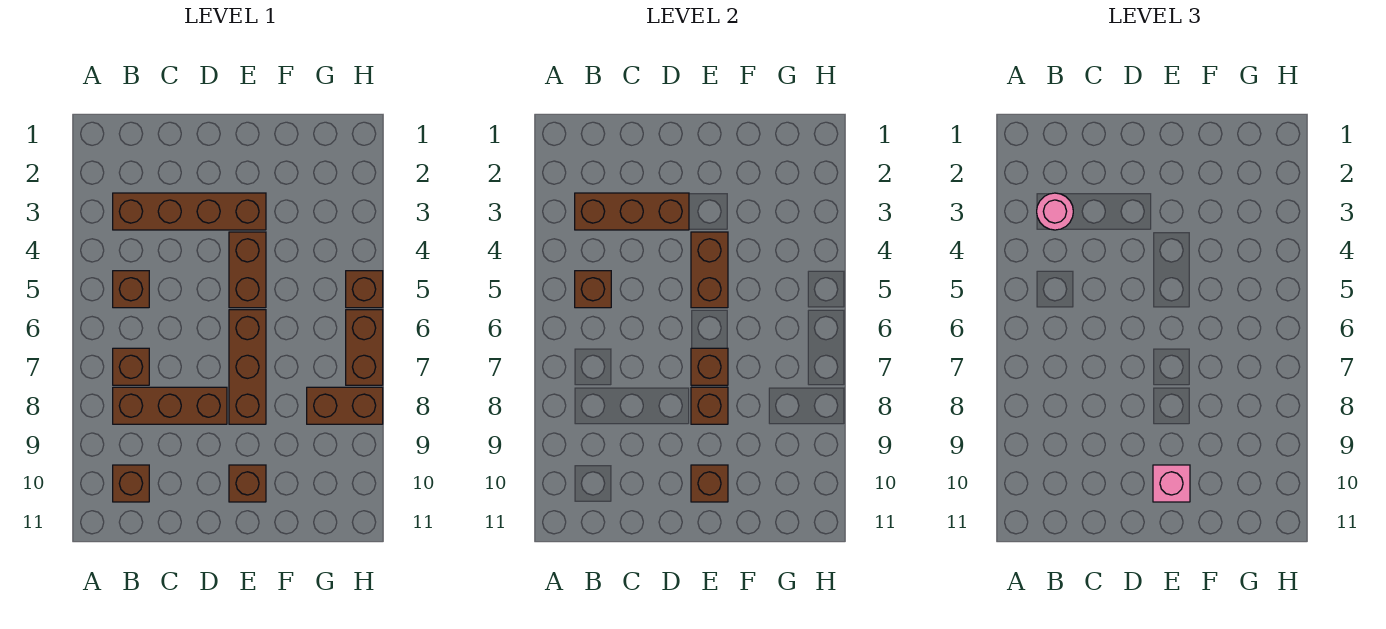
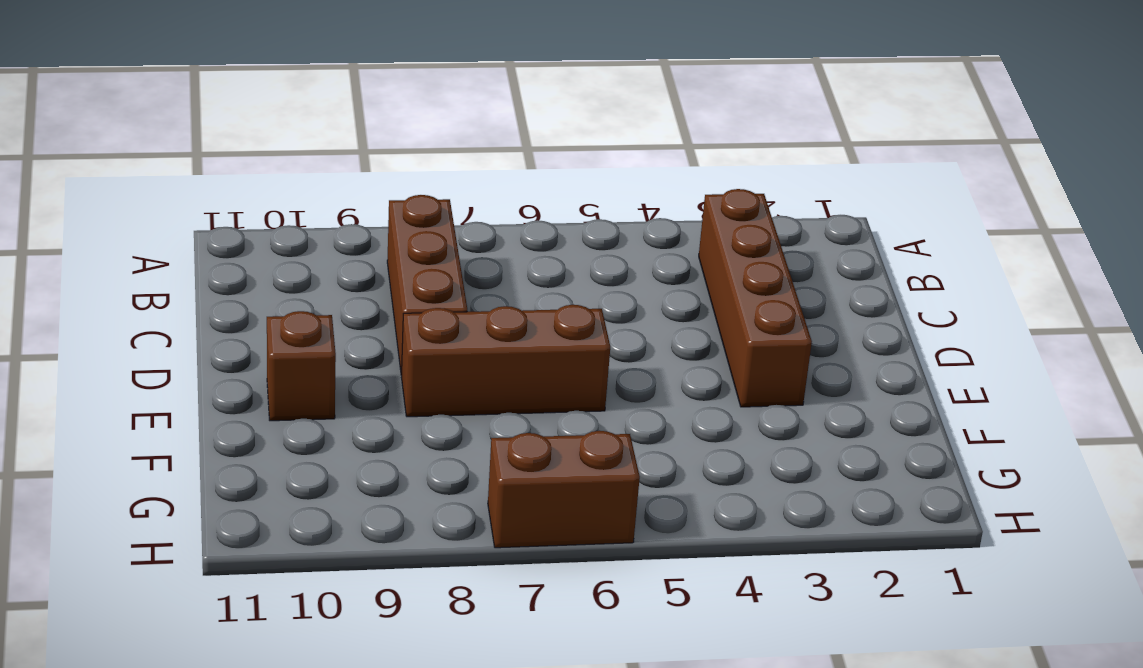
none -> brown 1x1 brick [113,271,149,308]
none -> brown 1x1 brick [113,348,149,385]
none -> brown 1x1 brick [113,465,149,502]

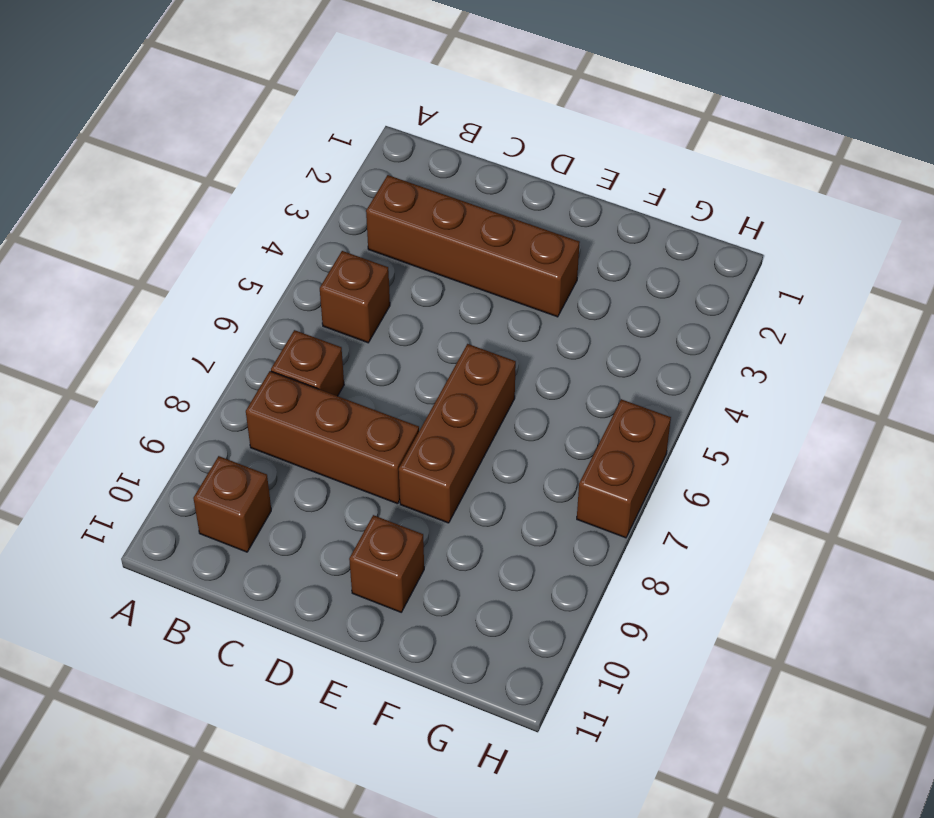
none -> brown 1x2 brick [229,232,266,308]
none -> brown 1x2 brick [307,387,383,424]
none -> brown 1x1 brick [346,271,383,308]

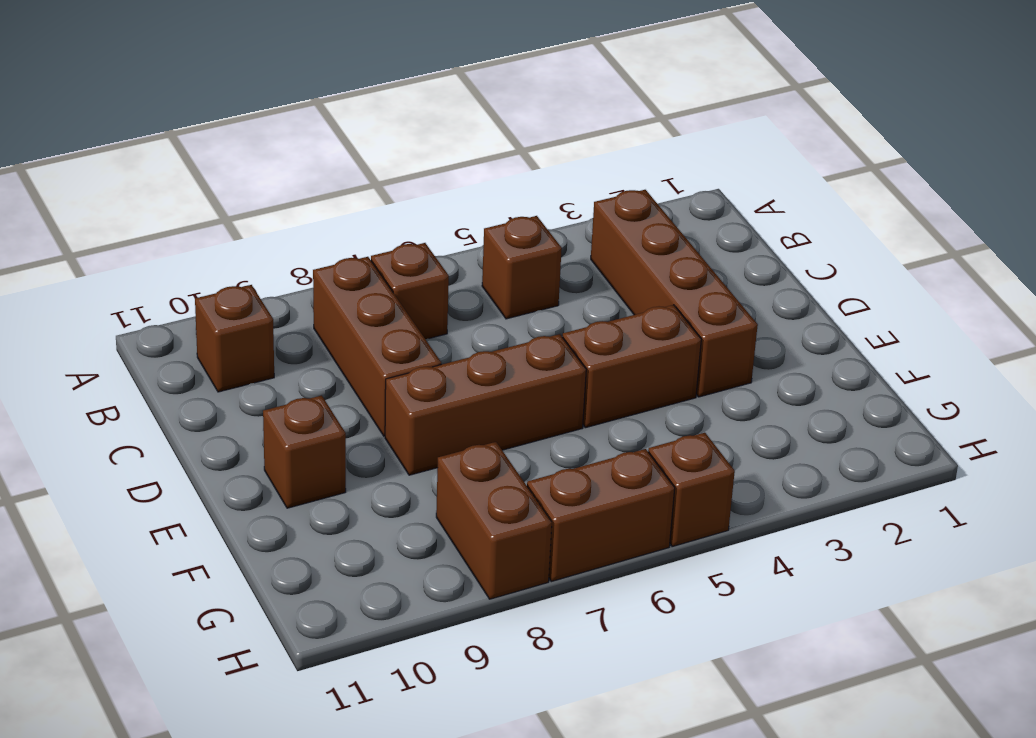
none -> brown 1x3 brick [575,193,689,230]
none -> brown 1x1 brick [575,271,611,308]
none -> brown 1x2 brick [691,232,728,308]

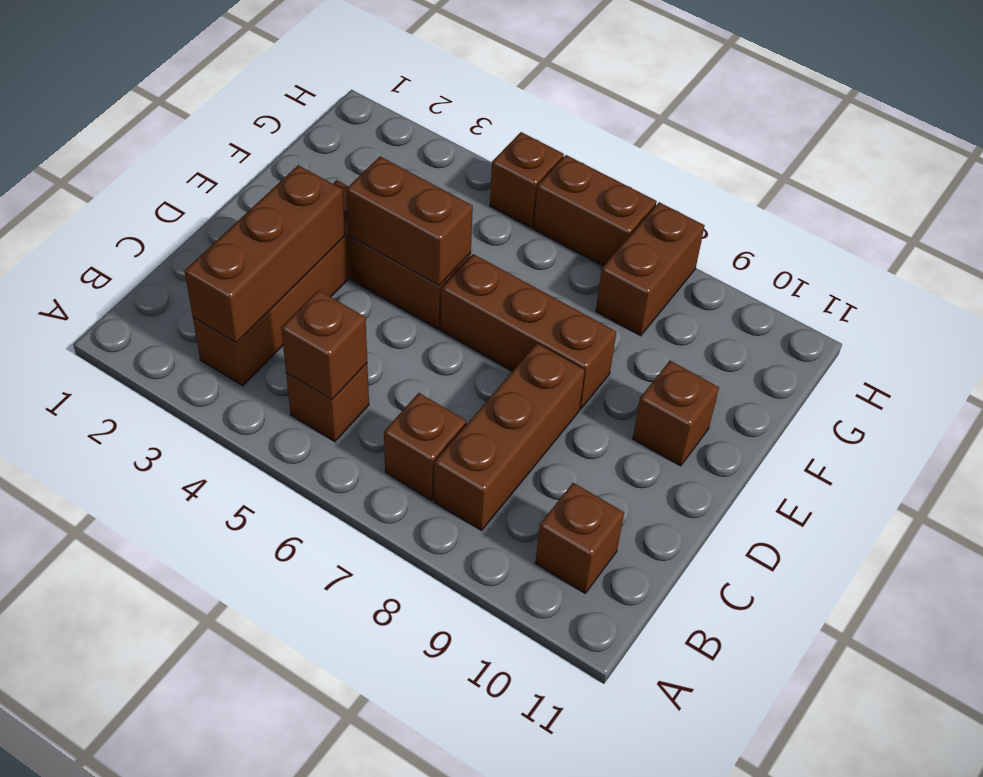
none -> brown 1x1 brick [691,348,728,385]
none -> brown 1x1 brick [691,387,728,424]
none -> brown 1x1 brick [691,465,728,502]

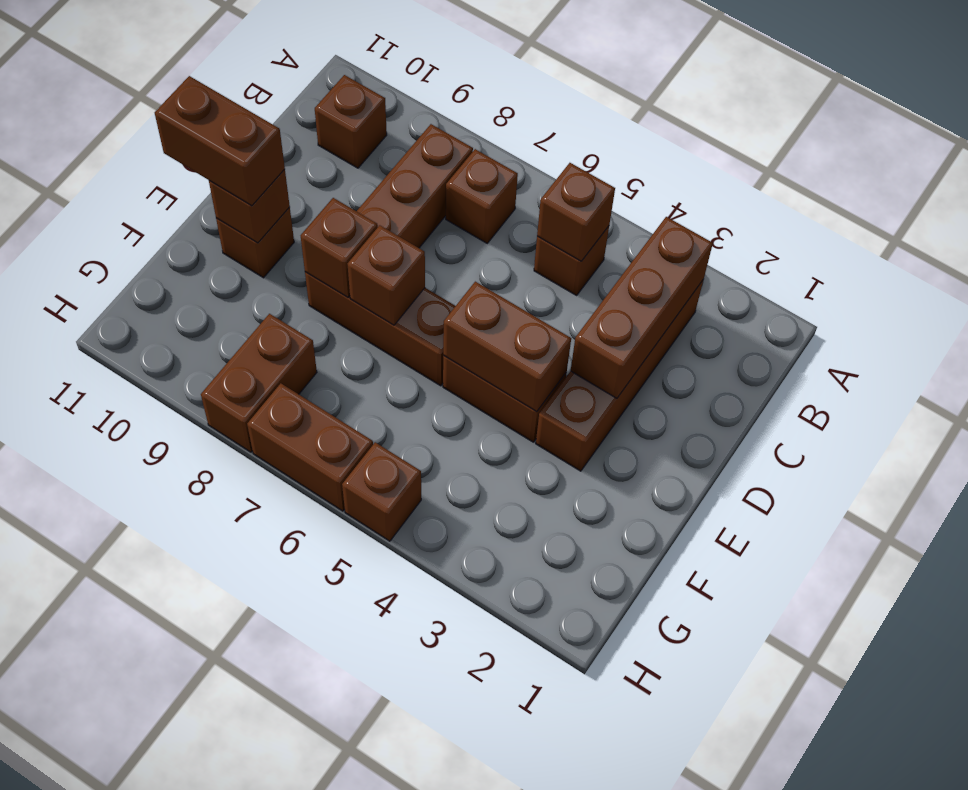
brown 1x2 brick [155,76,285,206] -> pink 1x1 brick [1153,465,1190,502]
none -> pink 1x1 round brick [1037,193,1073,230]

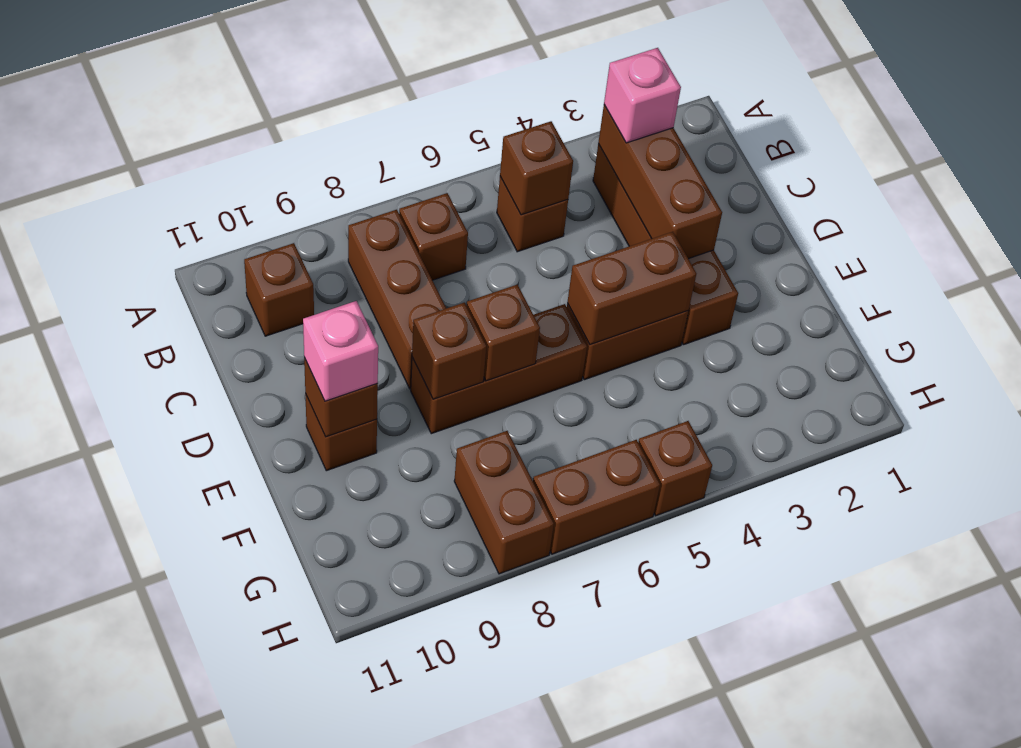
pink 1x1 brick [604,48,681,143] -> pink 1x1 round brick [1037,193,1073,230]

